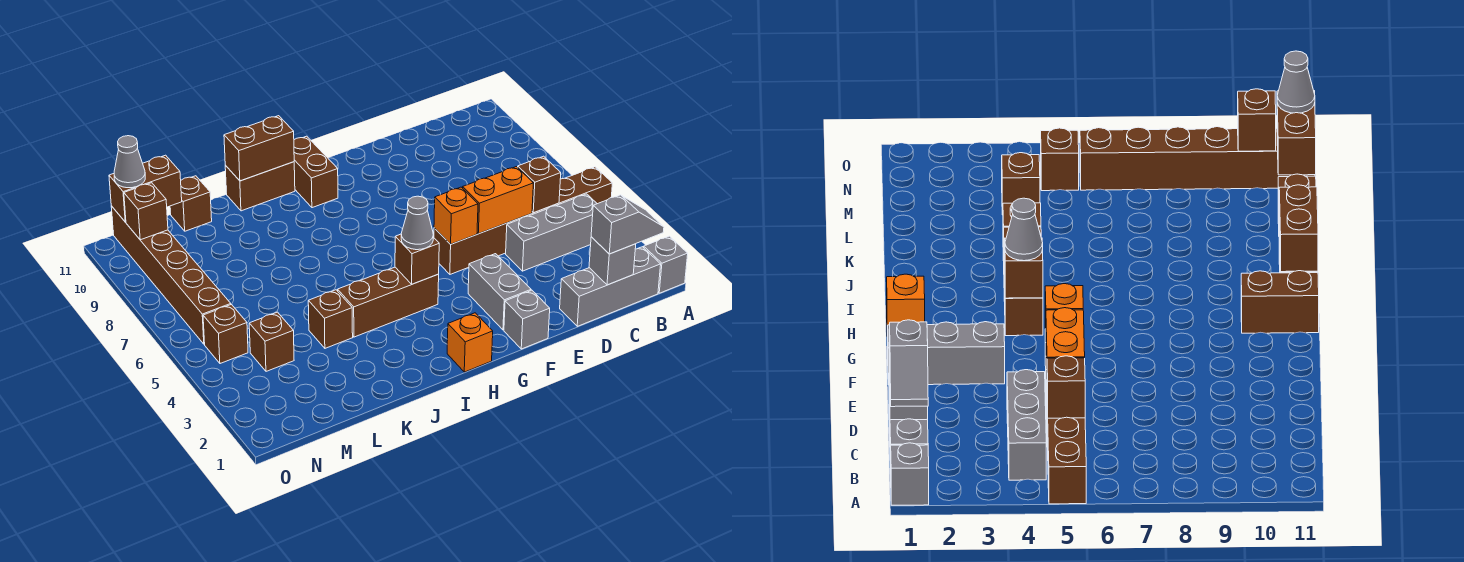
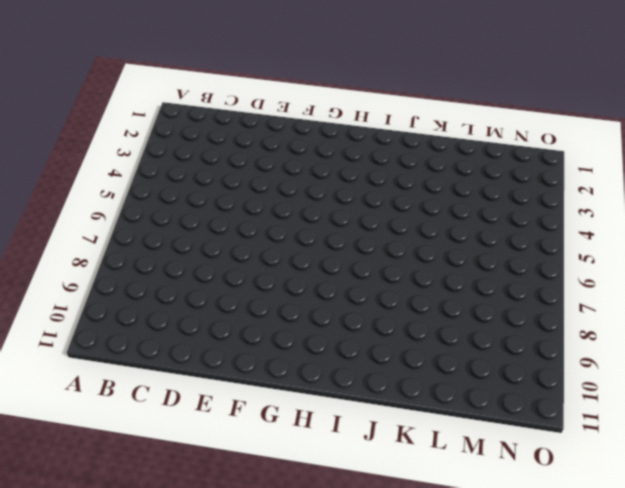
none -> grey 1x1 brick [644,236,688,293]
none -> brown 1x6 brick [434,167,612,274]
none -> grey 1x3 brick [560,247,661,326]

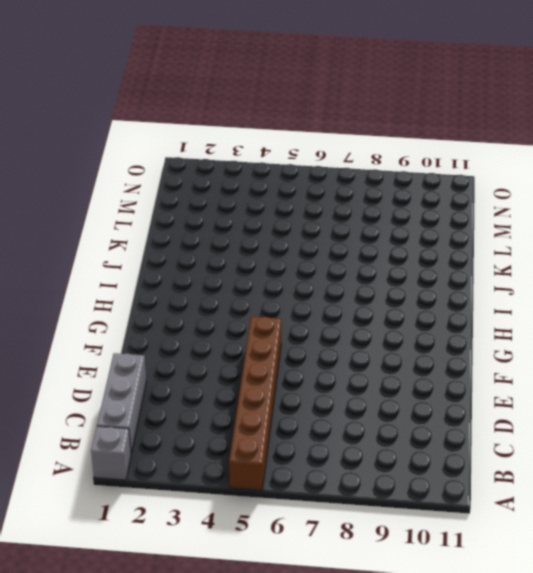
none -> grey 1x3 brick [506,194,597,271]
none -> grey 1x1 brick [504,290,550,349]
none -> grey 1x2 brick [468,254,531,330]

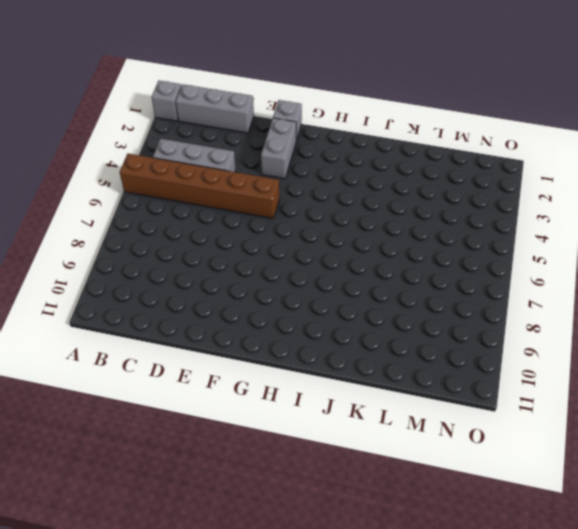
none -> orange 1x1 brick [447,313,493,372]
none -> brown 1x3 brick [338,267,439,337]
none -> brown 1x2 brick [294,136,338,208]

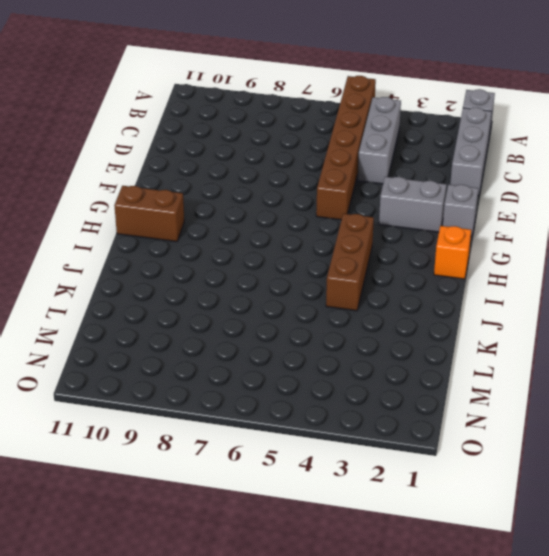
none -> brown 1x2 brick [225,162,295,211]
none -> brown 1x1 brick [308,290,353,348]
none -> brown 1x1 brick [170,176,212,231]

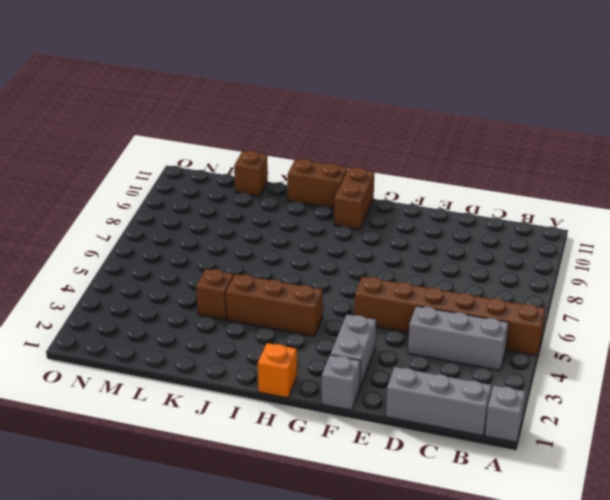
none -> brown 1x1 brick [249,312,294,371]
none -> brown 1x1 brick [203,305,248,364]
none -> brown 1x6 brick [111,206,231,344]

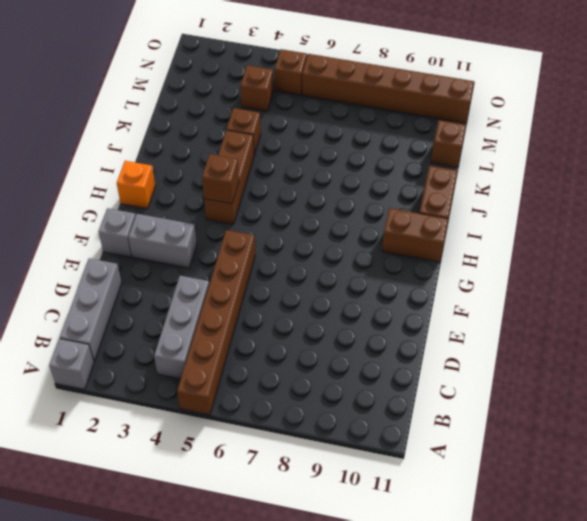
none -> grey 1x1 brick [589,237,636,285]
none -> brown 1x1 brick [518,156,561,213]
none -> orange 1x2 brick [463,167,533,234]

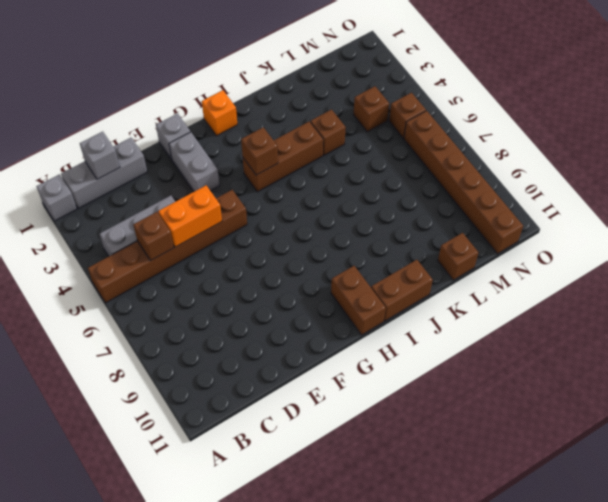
none -> orange 1x1 brick [434,187,478,244]
none -> brown 1x2 brick [224,116,294,181]
none -> brown 1x2 brick [109,155,182,222]

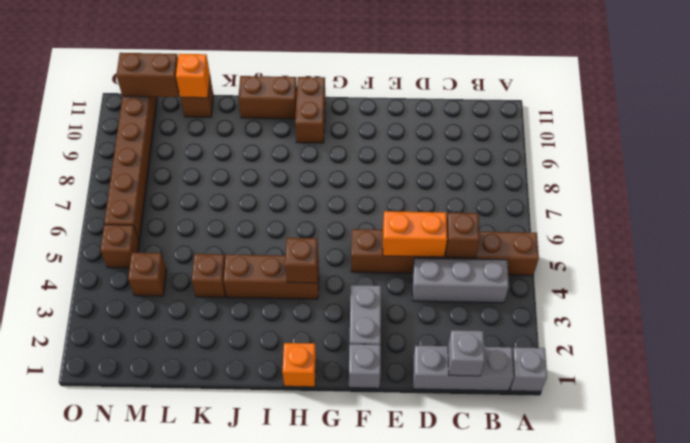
orange 1x1 brick [176,54,210,98] -> orange 1x1 brick moved to [434,187,478,244]
none -> brown 1x2 brick [224,116,294,181]
none -> brown 1x1 brick [124,183,168,240]
none -> grey 1x2 slope [591,195,664,254]

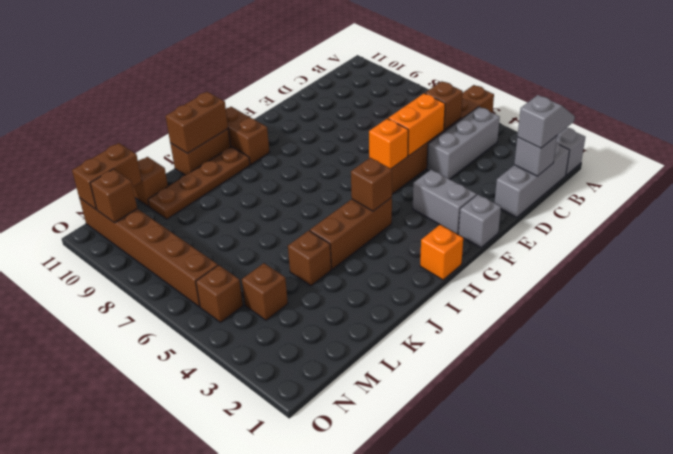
brown 1x4 plate [148,147,250,219] -> none
none -> grey 1x1 cone [401,196,433,250]
none -> grey 1x1 cone [114,136,145,188]

